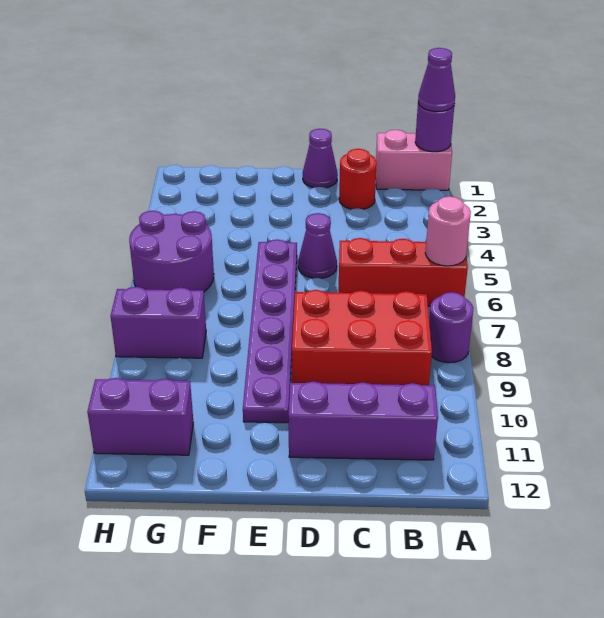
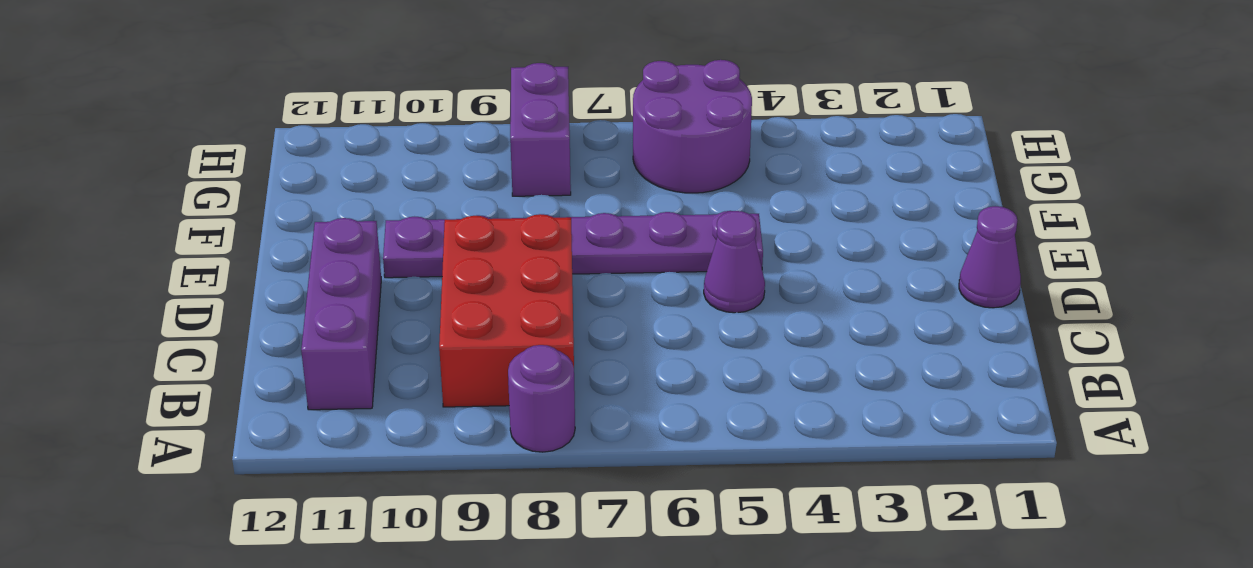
none -> pink 1x2 brick [376,130,452,190]
none -> red 1x3 brick [339,238,468,306]
none -> red 1x1 round brick [339,149,377,209]

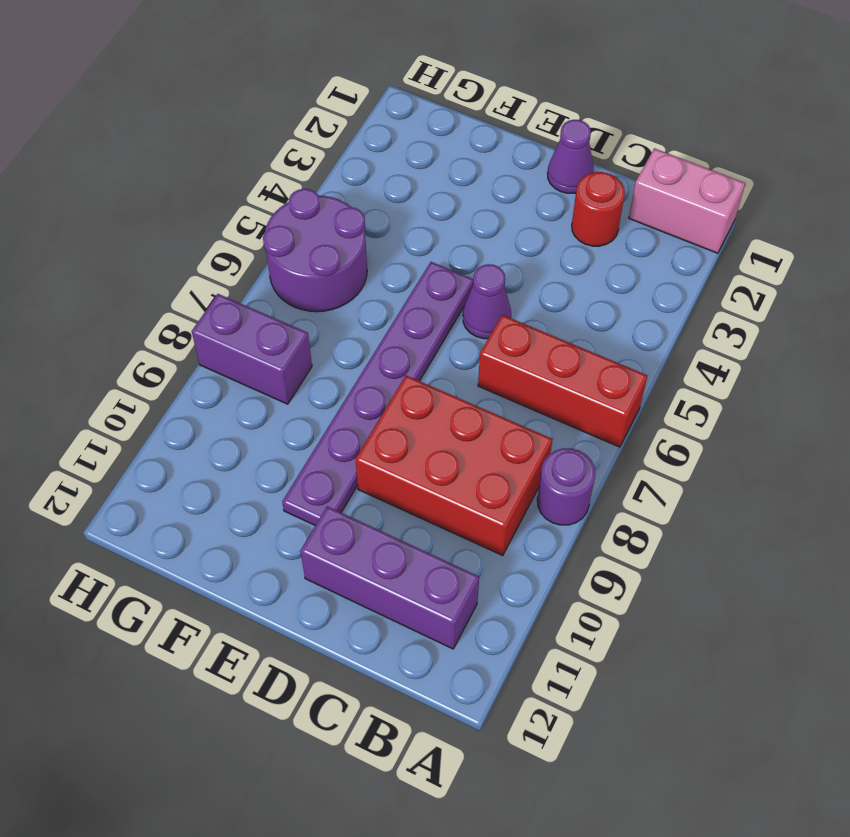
none -> purple 1x2 brick [87,378,193,455]
none -> purple 1x1 round brick [415,104,454,152]
none -> pink 1x1 round brick [425,196,471,266]

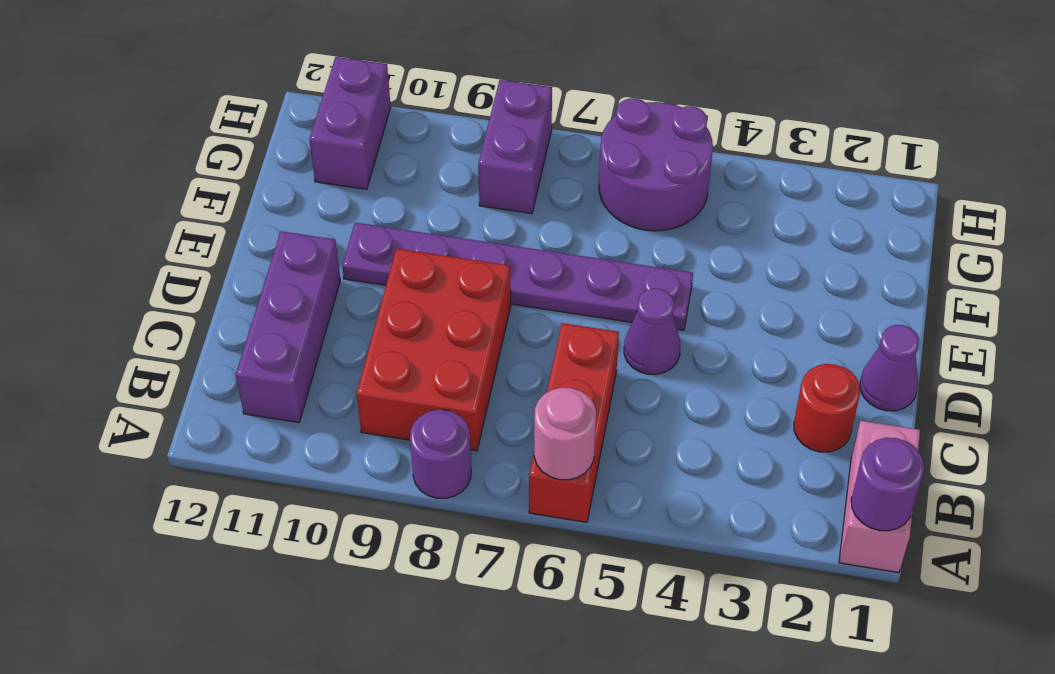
none -> purple 1x1 cone [418,48,455,112]

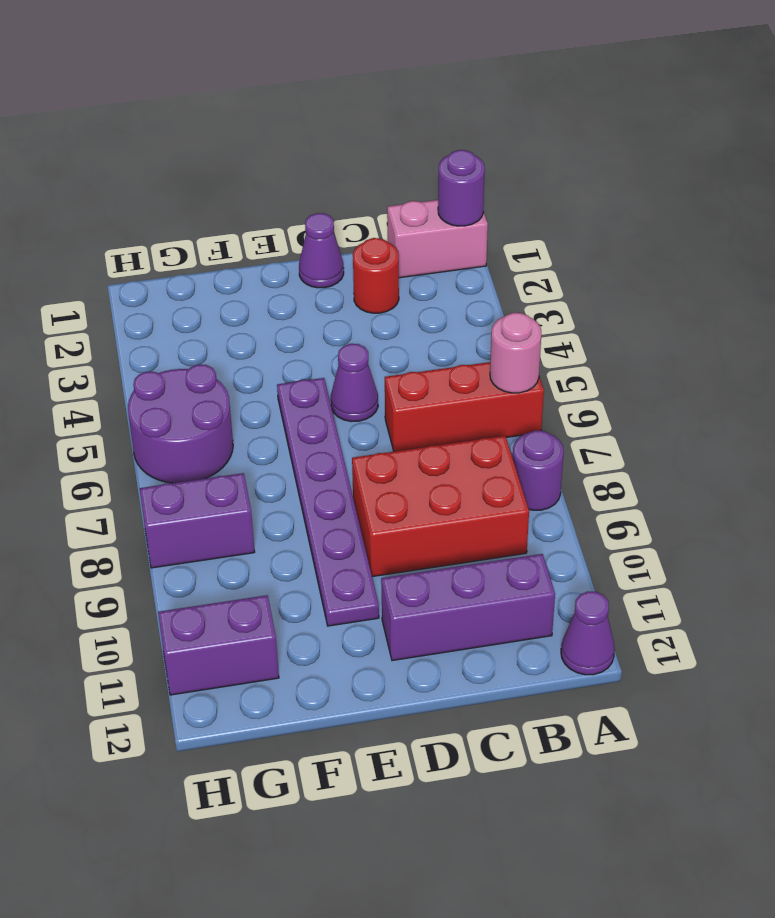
purple 1x1 cone [561,591,615,675] -> purple 1x1 cone moved to [418,48,455,112]

